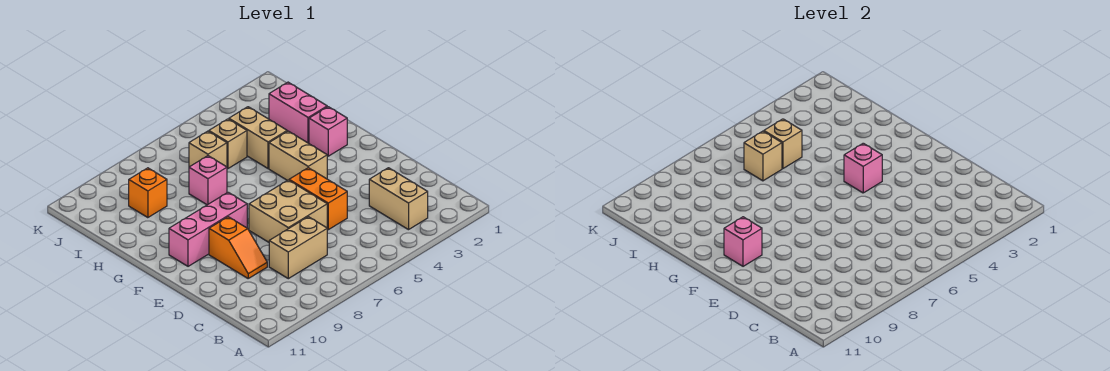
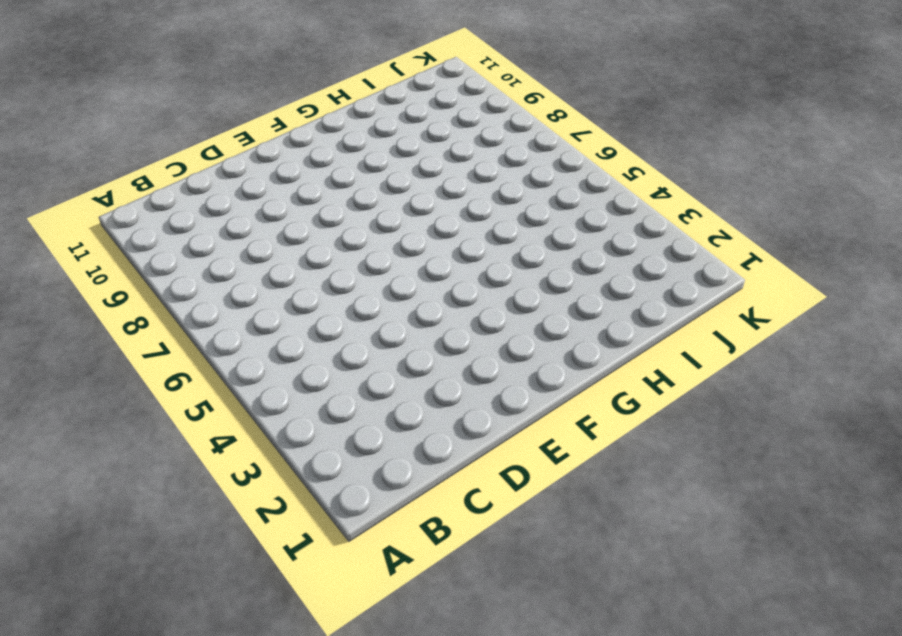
none -> tan 1x2 brick [369,168,428,230]
none -> tan 1x2 brick [269,217,327,279]
none -> orange 1x2 brick [289,168,347,230]

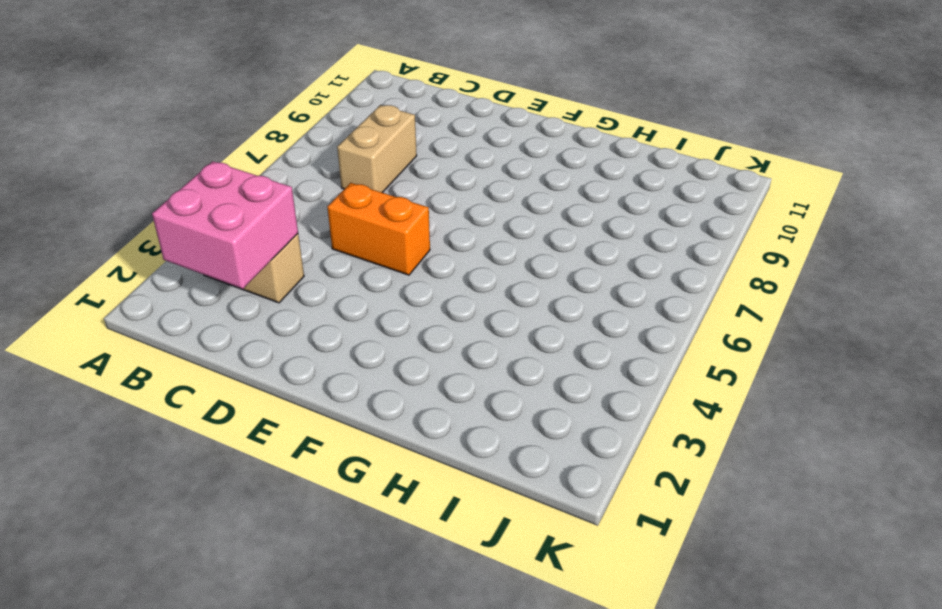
pink 2x2 brick [152,161,298,289] -> none
none -> tan 2x2 brick [249,180,327,242]
none -> orange 1x2 slope [209,217,267,278]
none -> tan 1x2 brick [269,131,327,180]

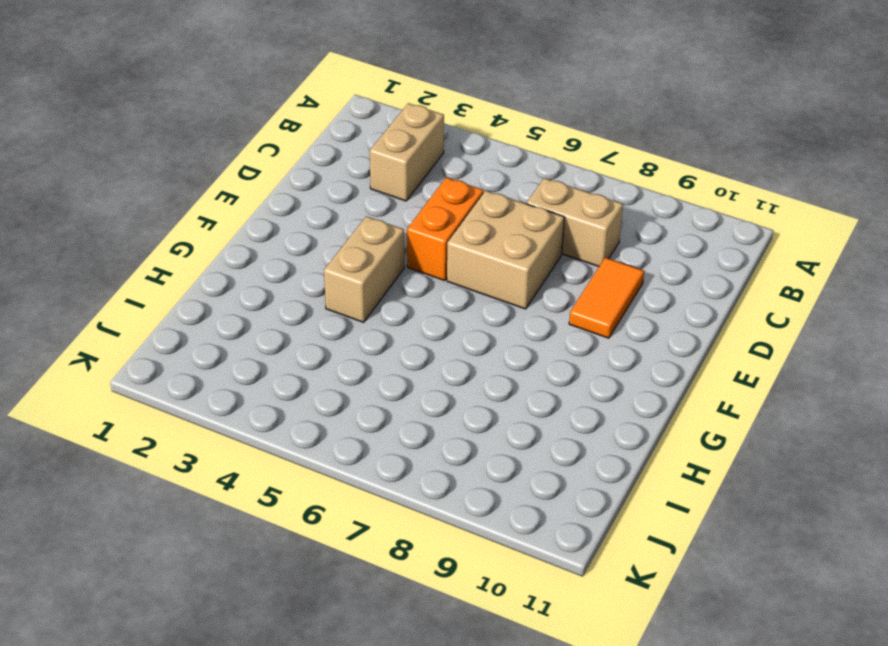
orange 1x2 tile [569,257,644,338] -> orange 1x2 slope [209,217,267,278]
none -> pink 1x3 brick [169,192,247,266]
none -> pink 1x1 brick [309,107,347,156]
none -> pink 1x2 brick [269,82,327,143]

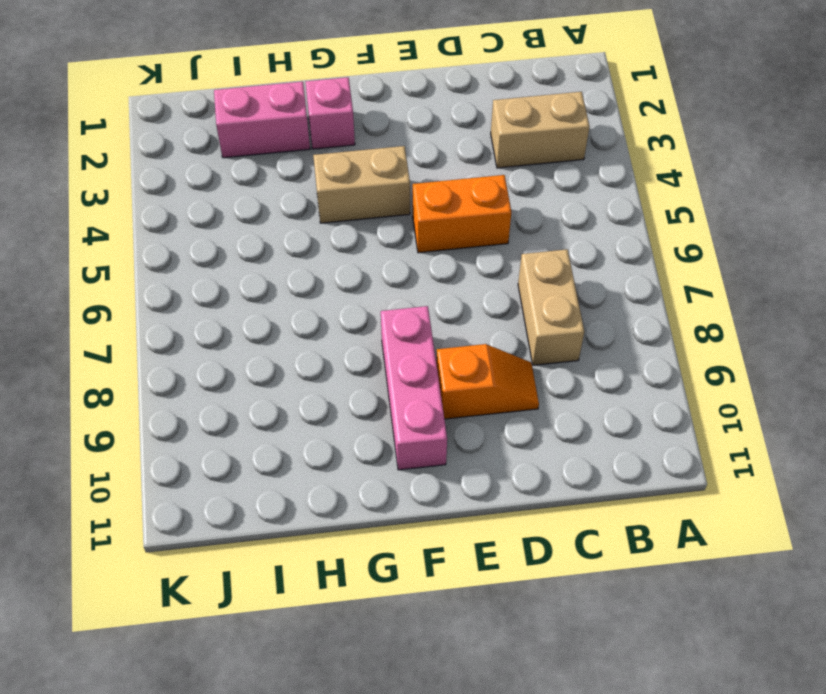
none -> tan 2x2 brick [249,180,327,242]
none -> tan 1x2 brick [229,107,287,169]
none -> pink 1x1 brick [189,156,227,205]

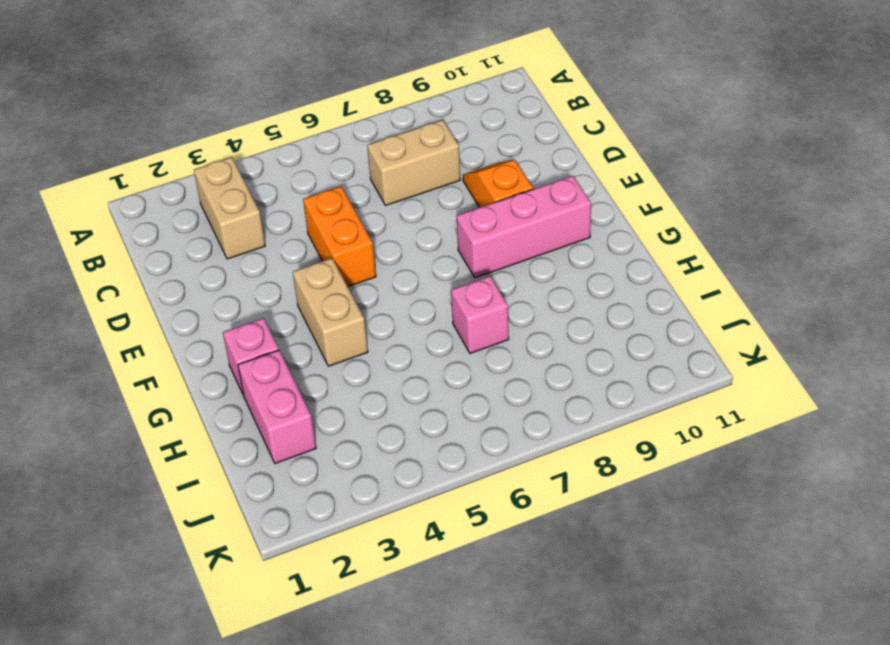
none -> tan 2x2 brick [249,180,327,242]
none -> tan 1x2 brick [229,107,287,169]
none -> tan 1x1 brick [209,119,247,168]

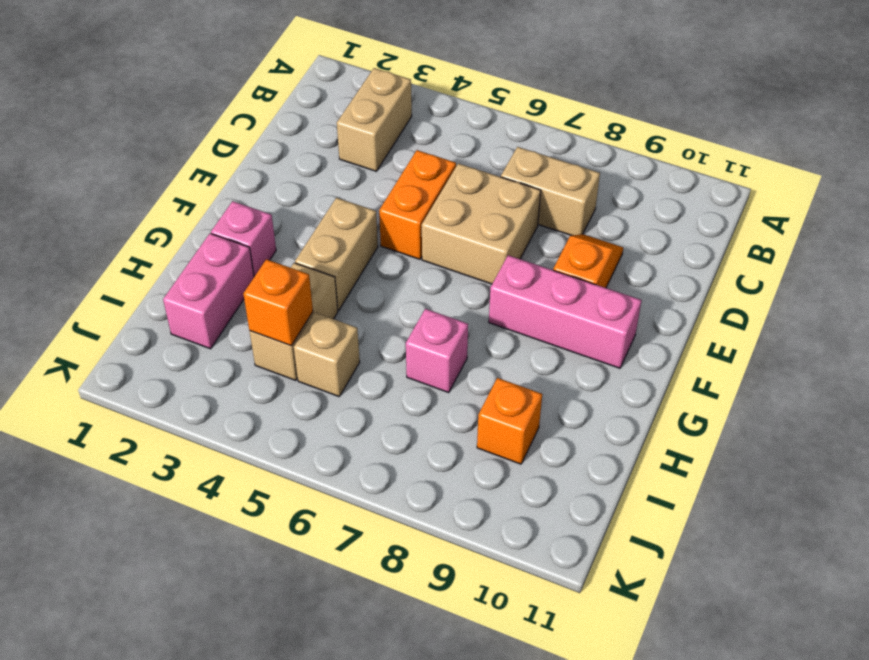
orange 1x1 brick [243,259,313,346] -> none
none -> tan 1x1 brick [189,131,227,167]
none -> pink 1x1 brick [844,143,882,193]
none -> pink 1x1 brick [724,217,762,266]

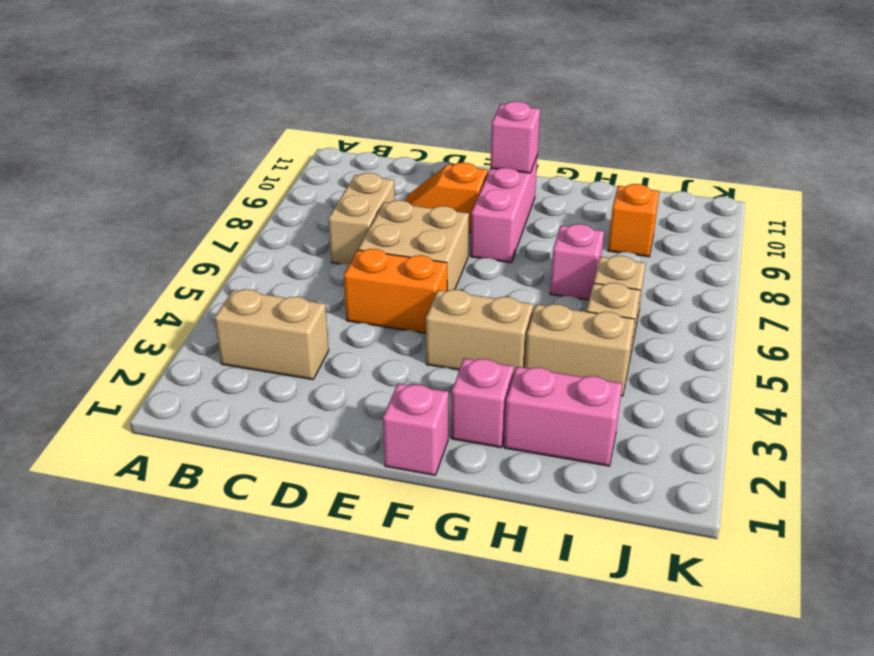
pink 1x1 brick [383,383,449,475] -> pink 1x1 brick moved to [844,143,882,193]
none -> tan 1x1 brick [764,119,802,168]
none -> tan 1x1 brick [744,131,782,181]

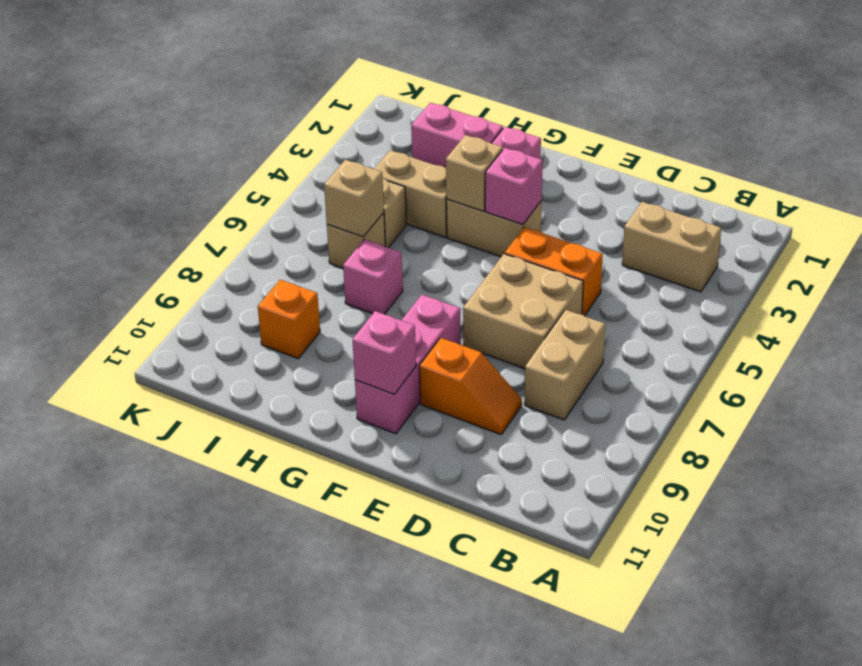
tan 1x1 brick [446,135,503,211] -> tan 1x1 brick moved to [764,119,802,168]

